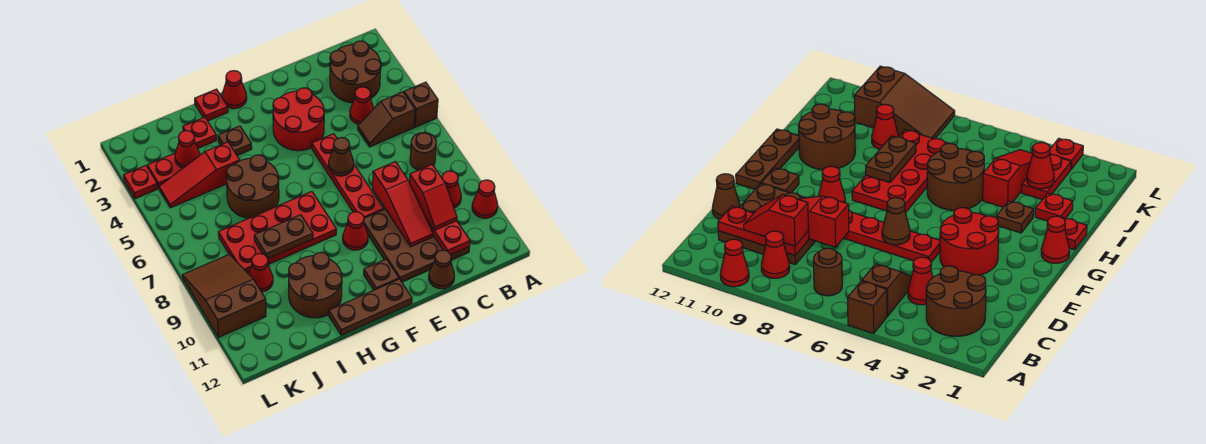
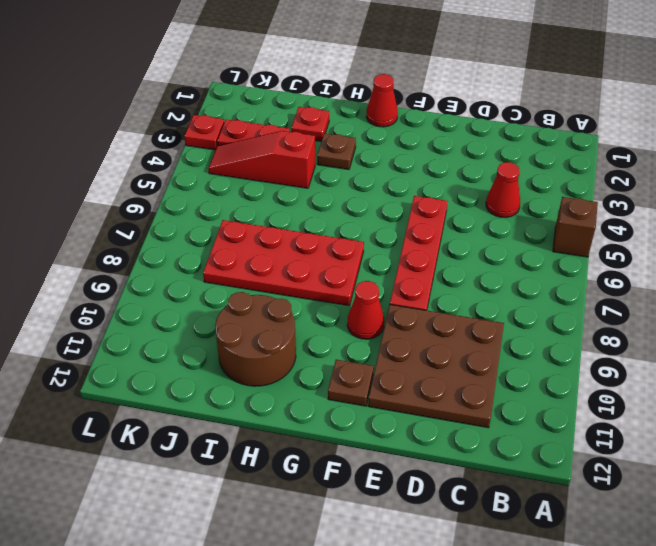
none -> red 1x1 cone [472,180,498,218]
none -> brown 2x2 round brick [330,41,381,103]
none -> brown 1x2 slope [358,92,415,147]
none -> brown 1x1 round brick [410,133,436,170]

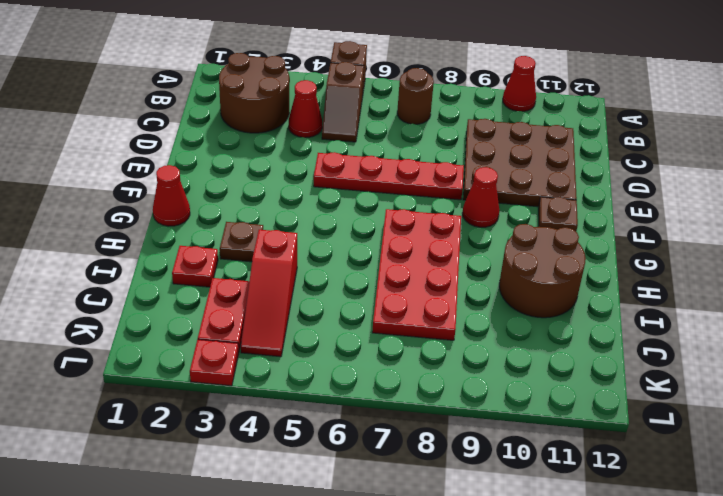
none -> red 1x1 cone [442,171,461,208]
none -> brown 1x1 cone [429,250,455,289]
none -> red 2x2 round brick [273,88,324,151]
none -> brown 1x3 plate [329,279,412,335]

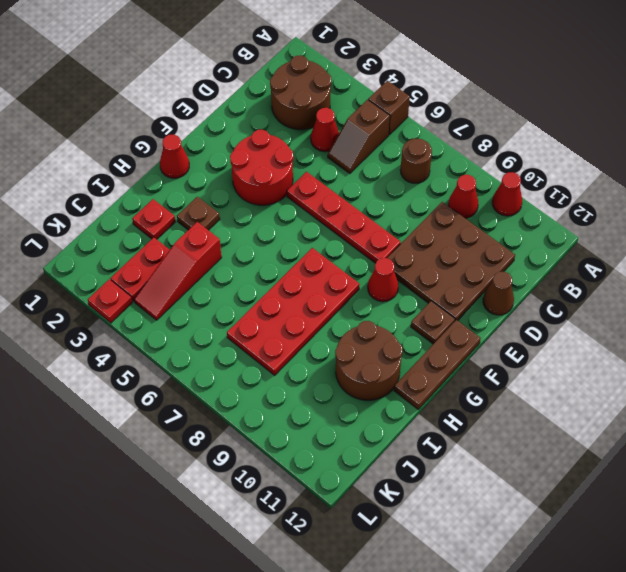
none -> red 1x1 plate [195,89,228,121]
none -> brown 2x2 round brick [227,155,279,218]
none -> red 1x1 cone [249,254,273,292]
none -> brown 2x3 slope [182,254,266,337]

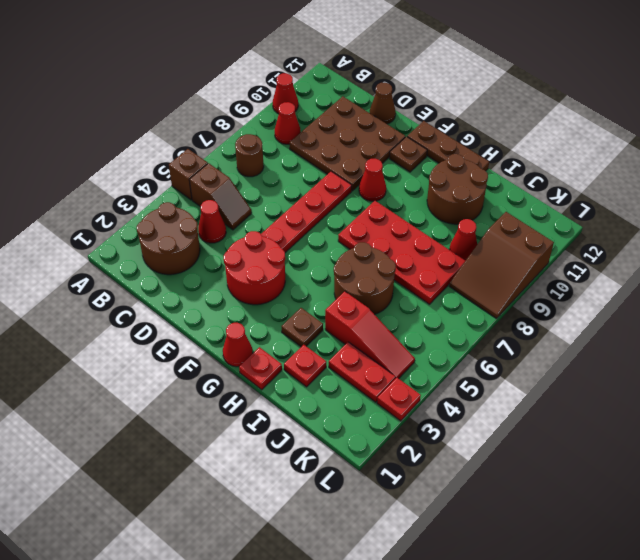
none -> red 1x3 plate [427,220,470,255]
none -> red 1x3 slope [372,162,433,246]
none -> brown 1x1 cone [329,137,354,176]
none -> brown 1x2 plate [254,215,313,259]

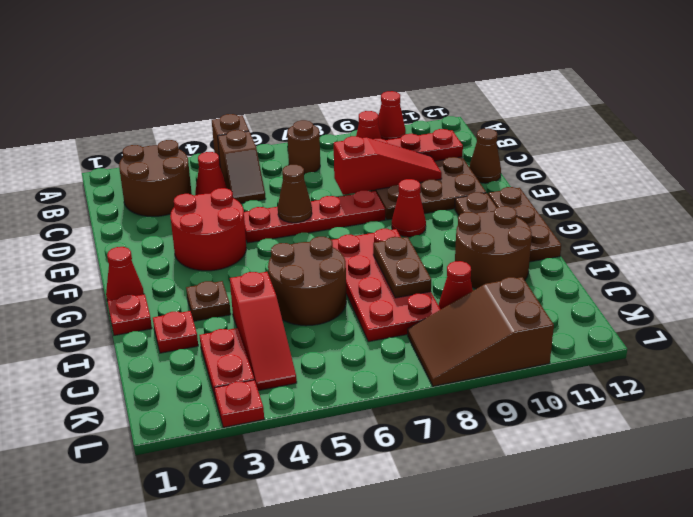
none -> red 1x1 cone [175,131,200,168]
none -> red 1x2 slope [409,165,457,230]

